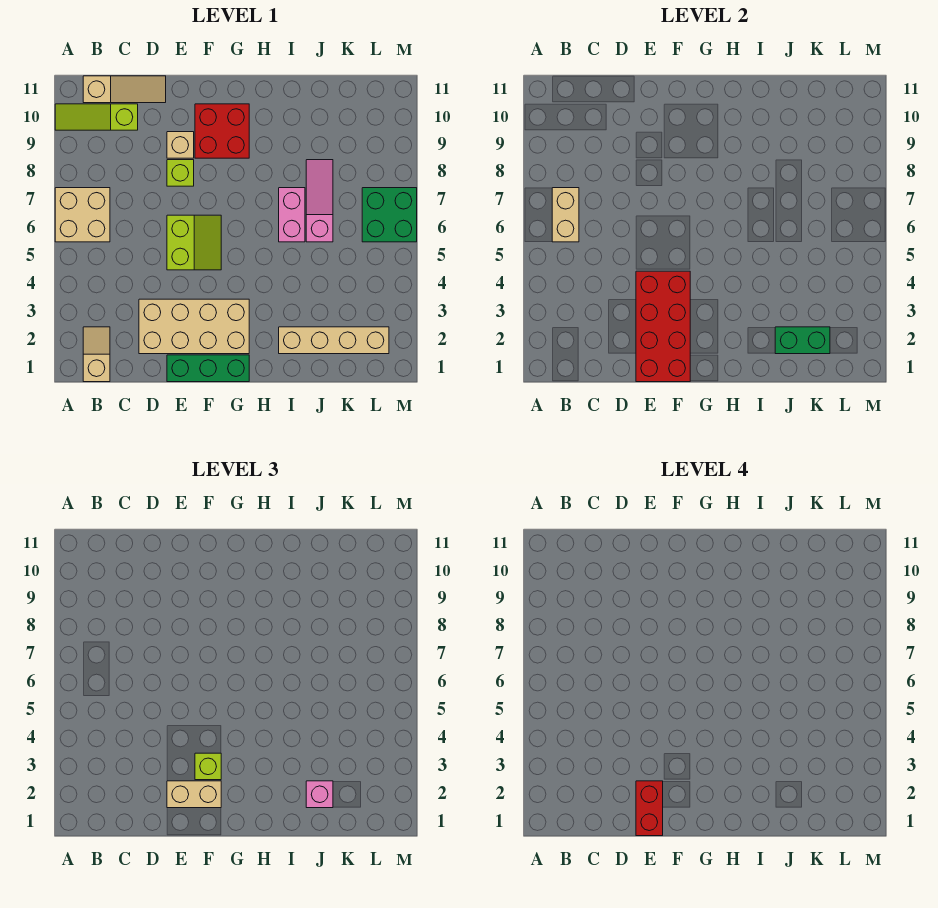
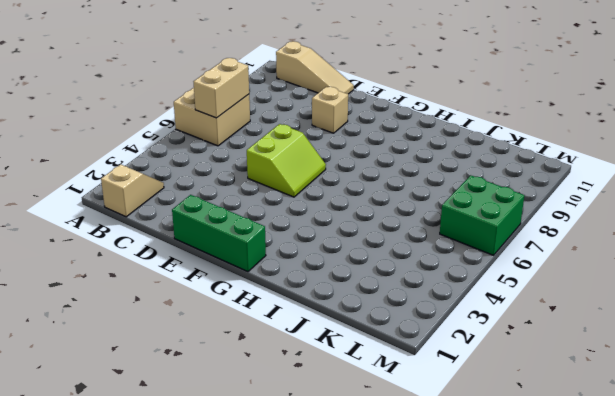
none -> lime 1x3 slope [55,104,138,130]
none -> tan 2x4 brick [139,299,249,354]
none -> lime 1x1 brick [167,160,194,186]

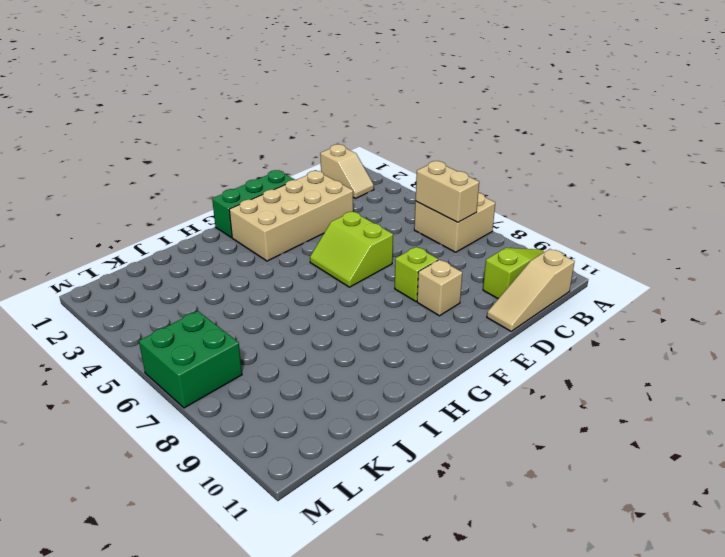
none -> red 2x2 brick [195,104,249,158]
none -> tan 1x4 brick [279,327,389,354]
none -> pink 1x2 brick [279,188,305,242]

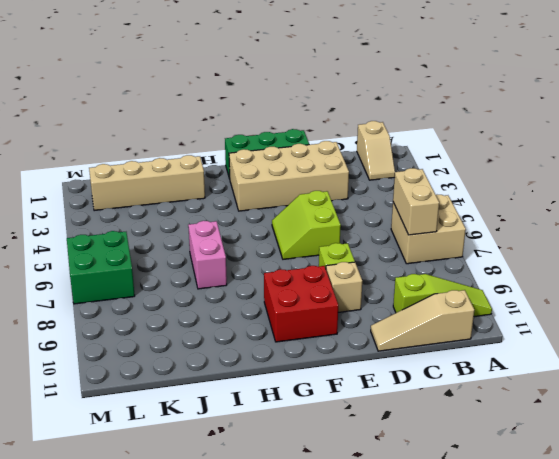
none -> pink 1x3 slope [306,160,333,242]
none -> red 2x4 brick [636,271,690,382]
none -> green 1x2 brick [775,327,830,354]

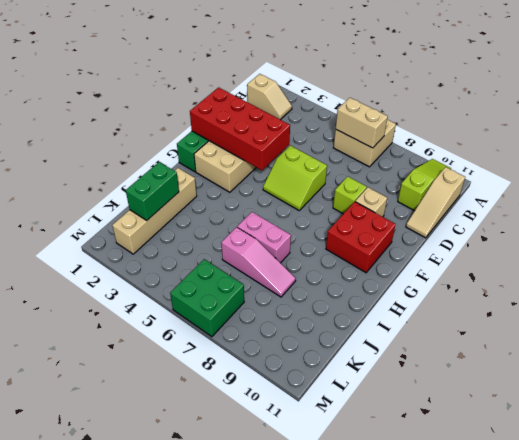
none -> tan 1x2 brick [167,781,221,808]
none -> lime 1x1 brick [195,753,221,780]
none -> pink 1x1 brick [306,781,333,808]

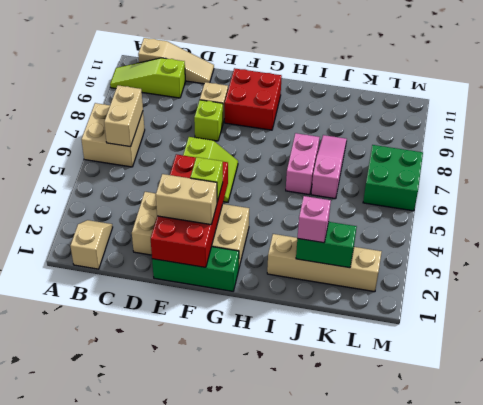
none -> red 1x2 brick [636,781,663,836]

